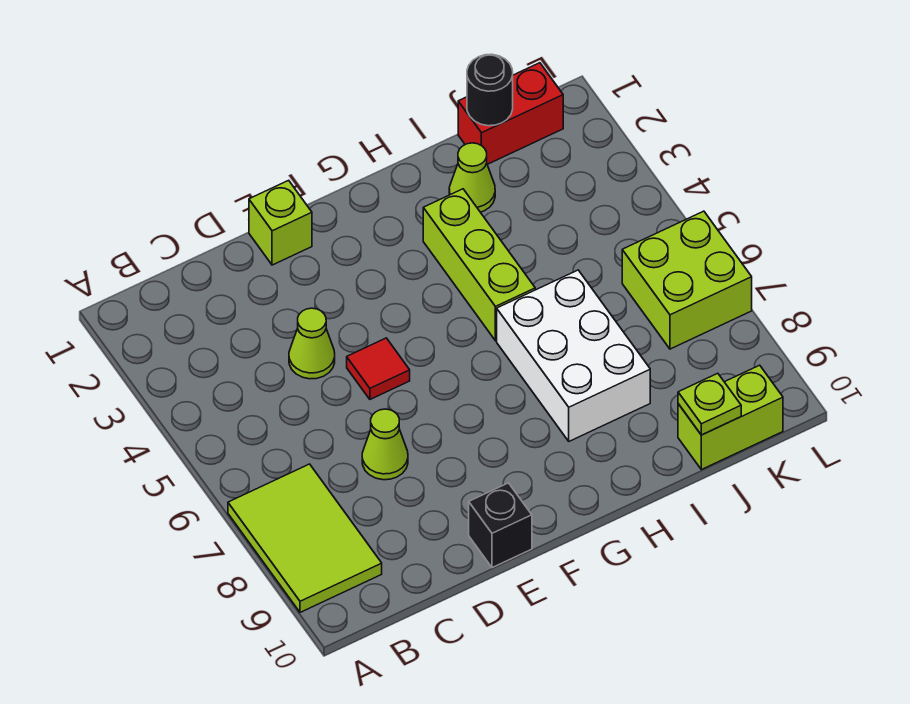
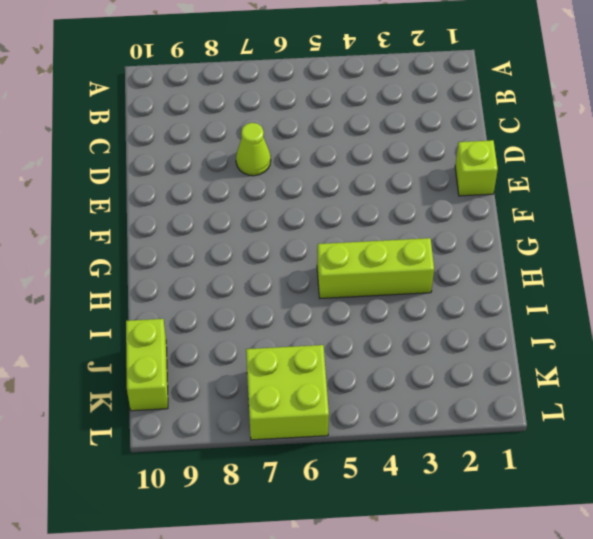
none -> lime 2x3 tile [228,464,382,612]
none -> lime 1x1 cone [289,308,335,379]
none -> red 1x1 tile [347,338,410,399]

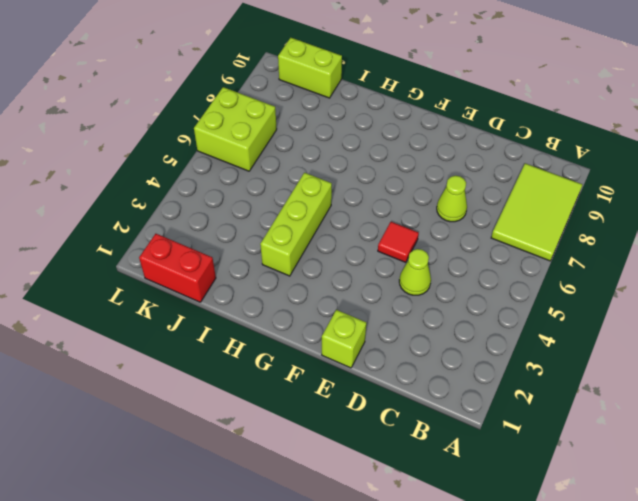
none -> black 1x1 brick [469,483,532,568]
none -> white 2x3 brick [497,270,650,441]
none -> lime 1x1 cone [449,143,495,212]

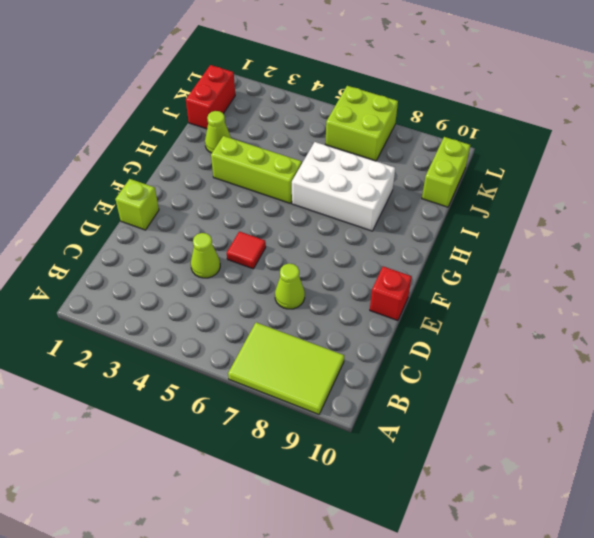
red 1x1 brick [370,266,412,321] -> black 1x1 brick [469,483,532,568]
none -> black 1x1 round brick [467,54,513,126]
none -> lime 1x1 plate [678,373,741,435]

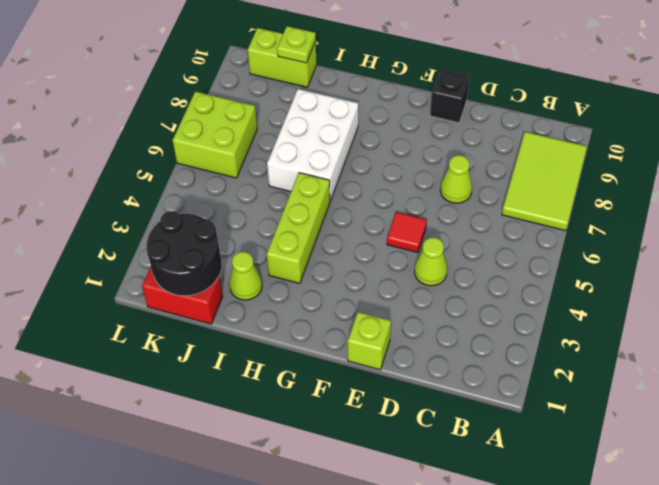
black 2x2 round brick [147,211,222,296] -> black 1x1 round brick [467,54,513,126]

